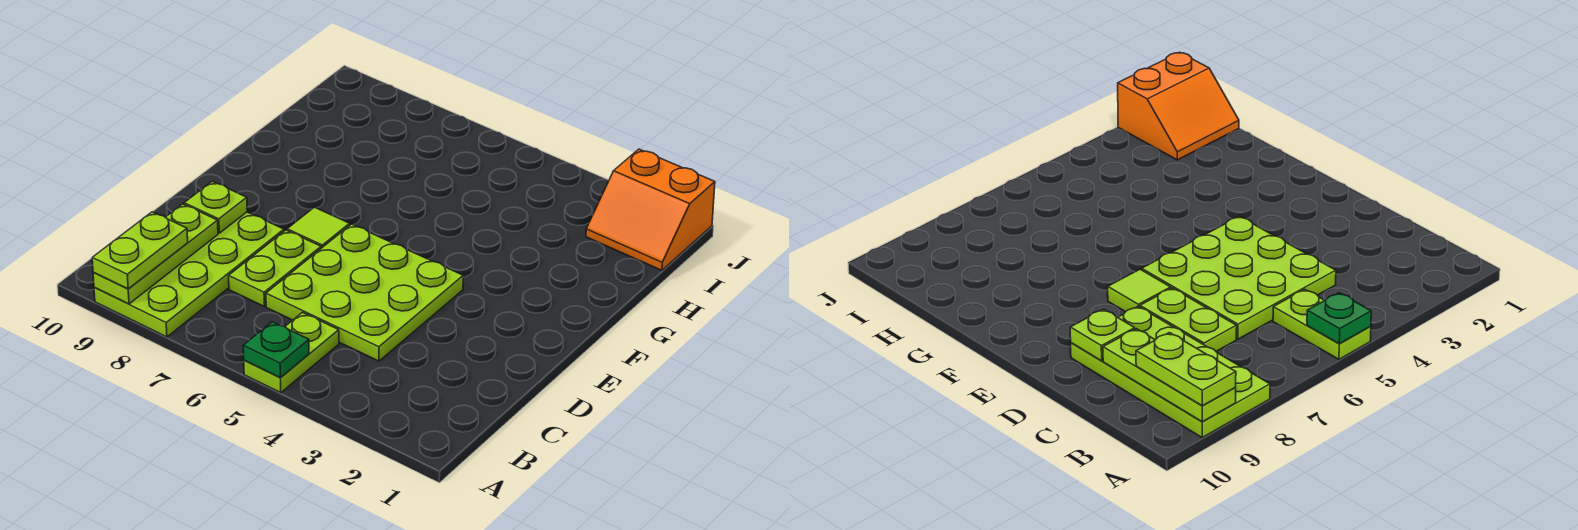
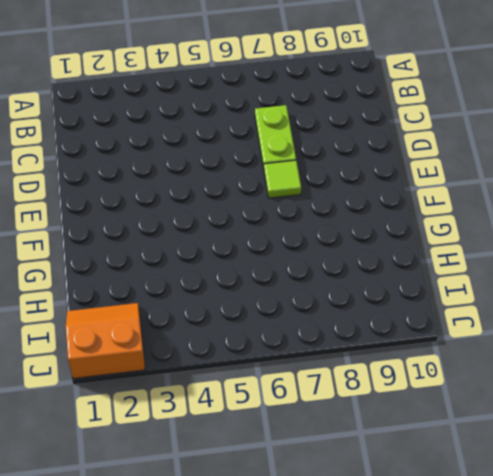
none -> lime 1x2 plate [244,312,339,393]
none -> lime 2x4 plate [94,212,284,337]

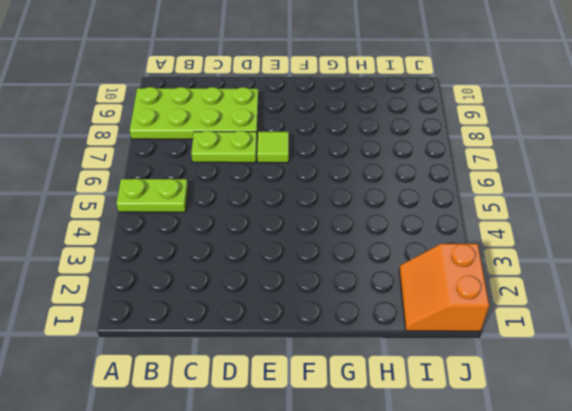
none -> lime 3x3 plate [266,224,463,361]
none -> green 1x1 plate [243,322,309,378]

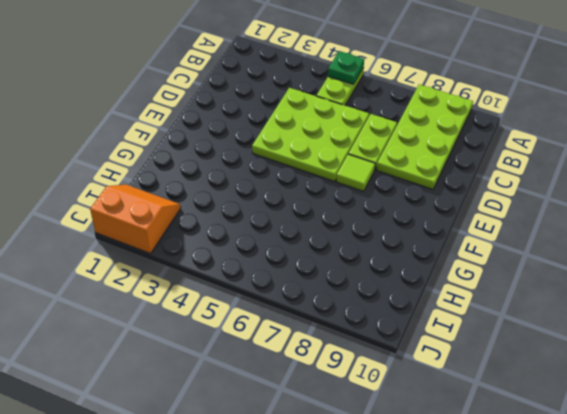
none -> lime 1x3 plate [93,204,218,304]
none -> lime 1x1 plate [184,181,247,233]

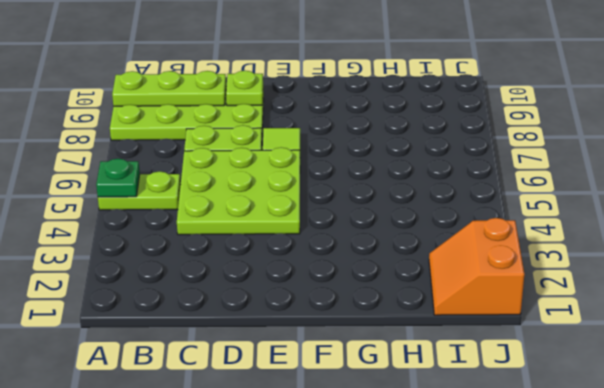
none -> lime 1x2 plate [92,212,188,289]

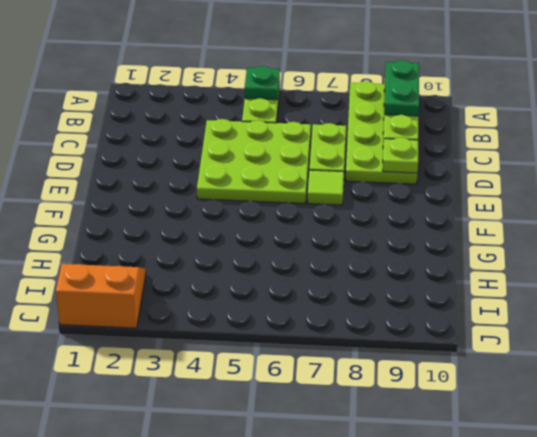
green 1x2 plate [384,60,419,116] -> lime 1x2 plate [92,212,188,289]

